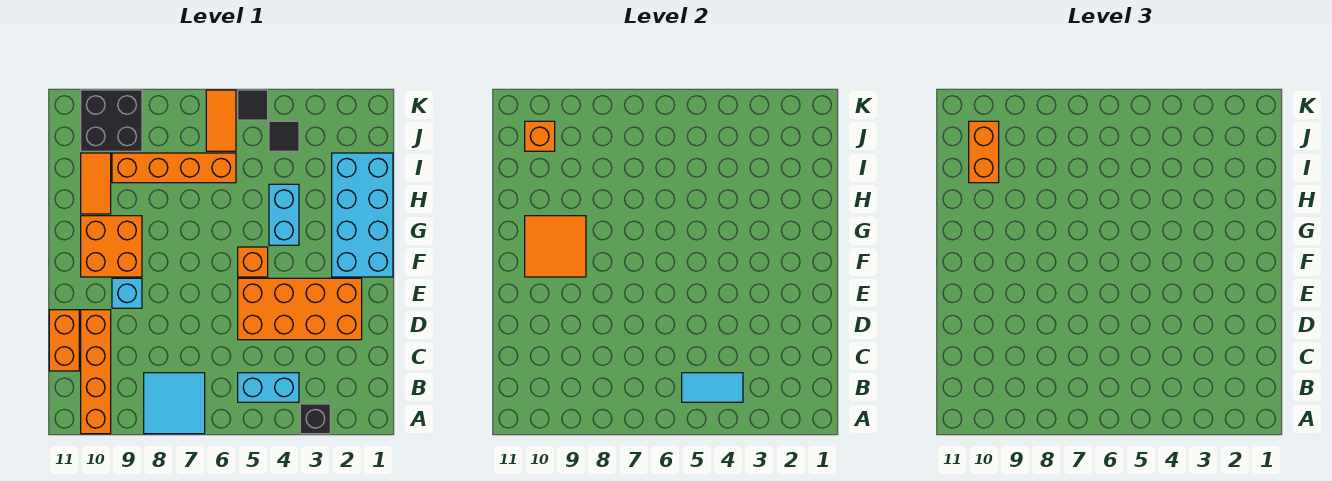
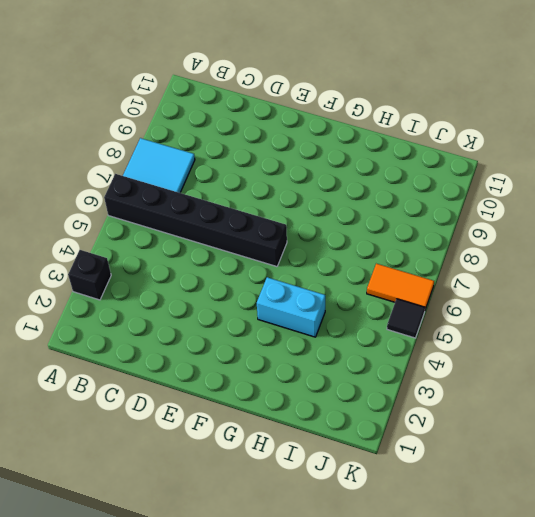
black 1x6 brick [104,174,287,267] -> none
none -> orange 1x4 brick [81,310,111,434]
none -> cyan 1x2 brick [238,373,299,402]
none -> orange 1x2 brick [49,310,79,371]

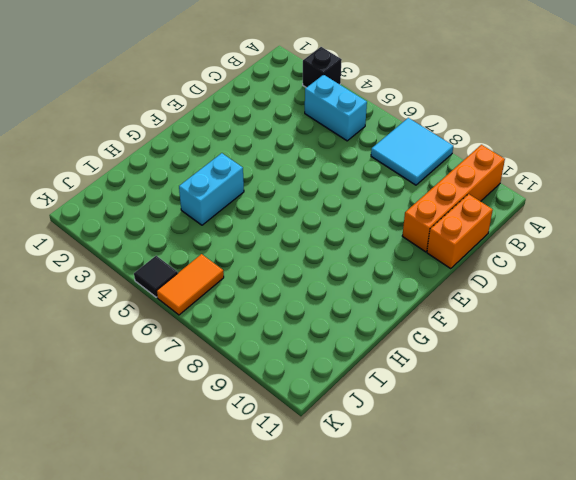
none -> orange 2x4 brick [238,278,362,340]
none -> cyan 1x1 brick [112,278,142,308]
none -> cyan 2x4 brick [332,153,393,277]

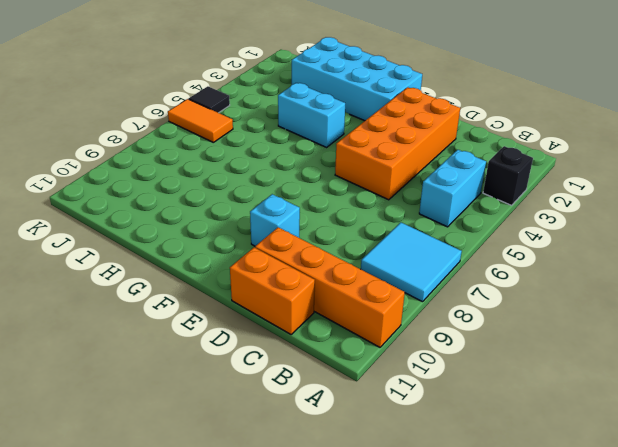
none -> orange 1x1 brick [238,247,268,277]
none -> orange 2x2 brick [81,216,142,277]
none -> orange 1x2 tile [81,153,111,214]

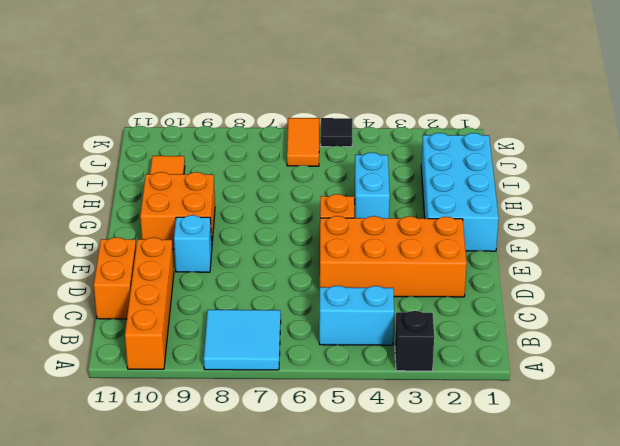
none -> orange 1x4 brick [112,153,236,183]
none -> black 1x1 tile [269,121,299,151]
none -> black 2x2 brick [81,90,142,151]

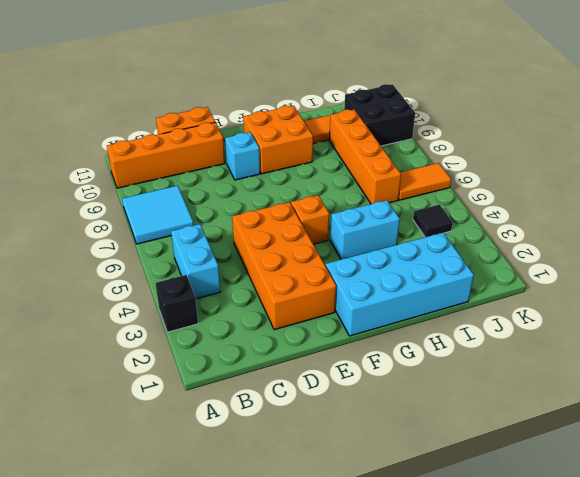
none -> black 1x1 tile [238,90,268,120]
none -> cyan 1x2 tile [682,373,743,402]
none -> orange 2x2 tile [525,216,586,277]

